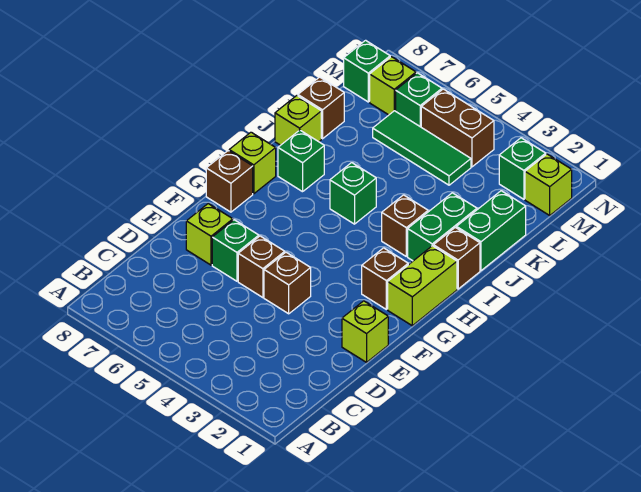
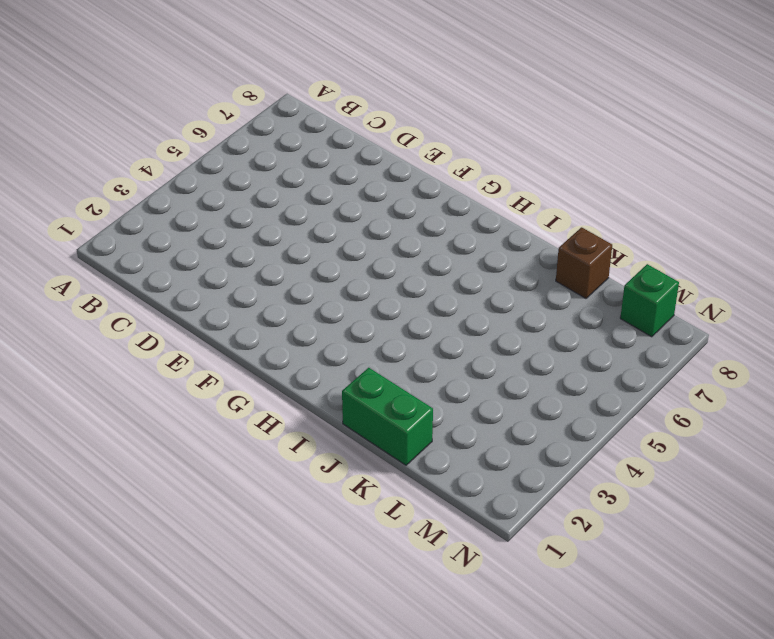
none -> lime 1x1 brick [342,301,388,362]
none -> brown 1x1 brick [264,252,311,314]
none -> brown 1x1 brick [238,236,285,298]

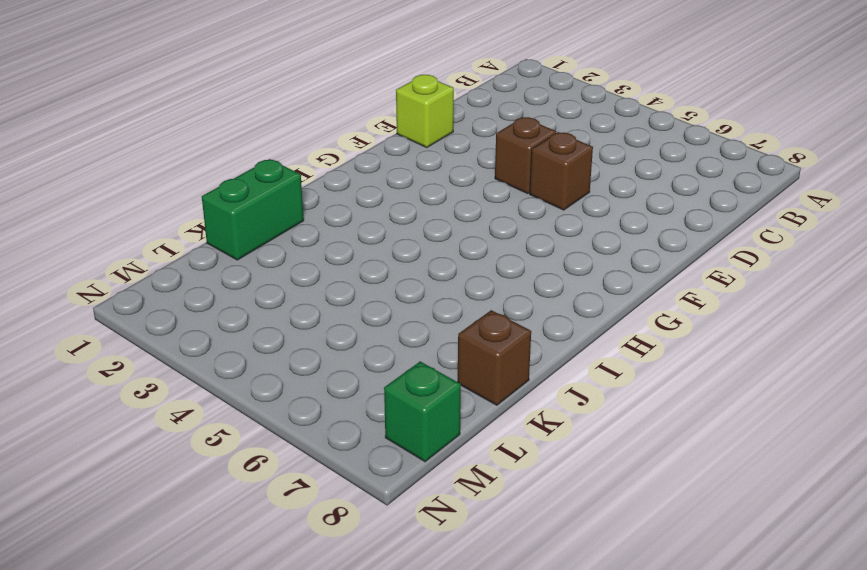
none -> green 1x1 brick [212,220,259,281]
none -> lime 1x1 brick [186,204,233,265]
none -> lime 1x2 brick [388,246,457,326]

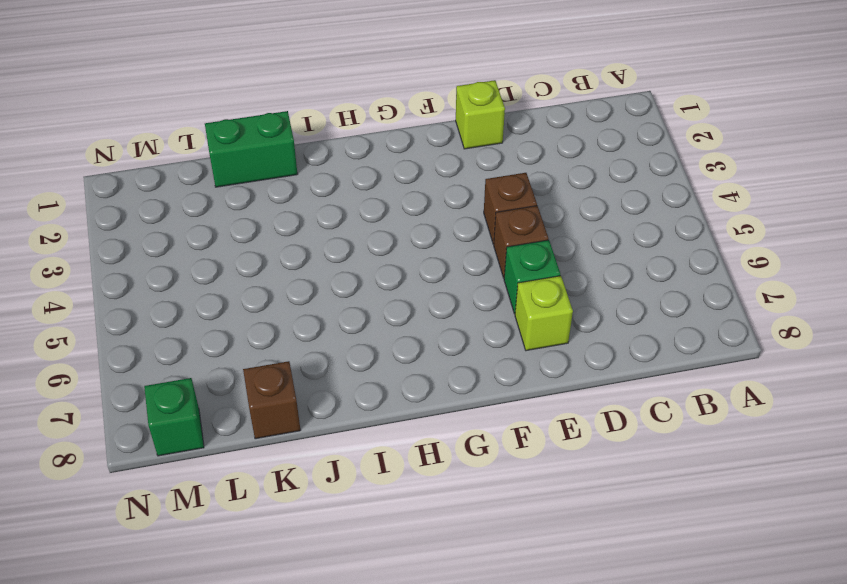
none -> lime 1x2 brick [388,246,457,326]
none -> brown 1x1 brick [362,248,408,309]
none -> brown 1x1 brick [206,151,253,212]

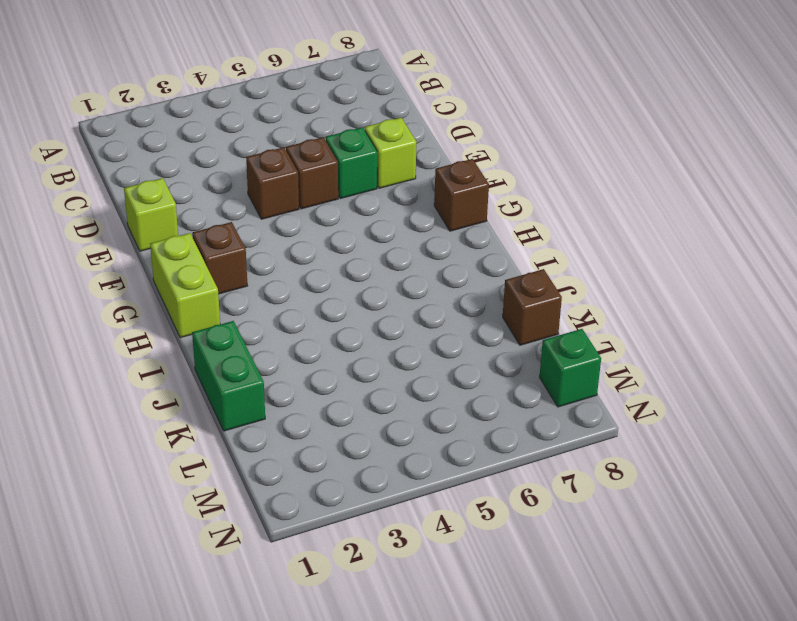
none -> lime 1x1 brick [229,132,276,194]
none -> brown 1x1 brick [434,227,480,289]
none -> green 1x2 brick [408,193,477,261]

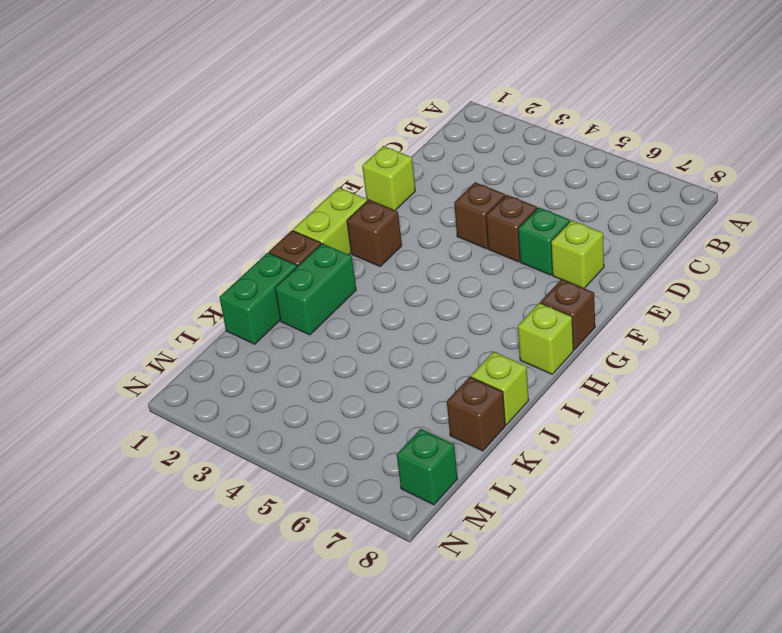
none -> brown 1x1 brick [382,195,428,256]
none -> green 1x1 brick [330,163,376,224]
none -> green 1x1 brick [278,130,324,192]

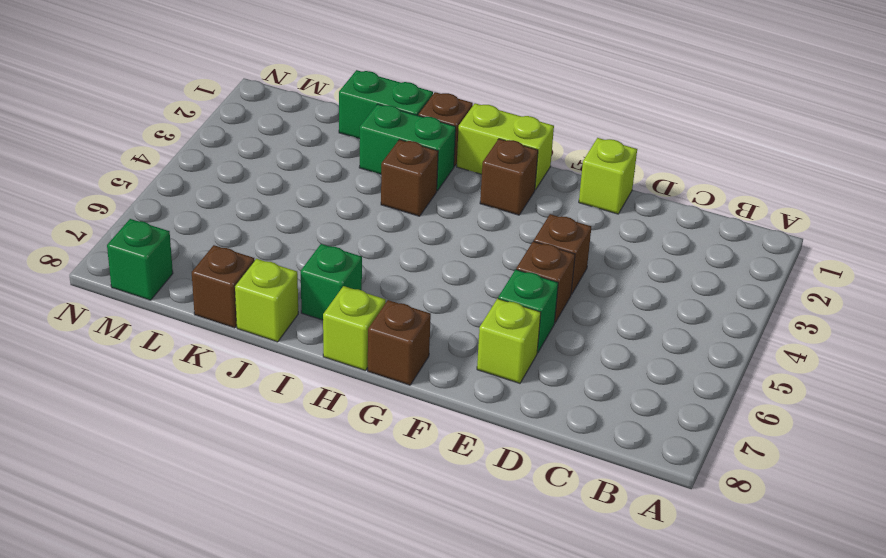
none -> green 1x1 brick [330,163,376,224]
none -> green 1x3 tile [373,111,471,185]
none -> lime 1x1 brick [525,154,572,215]

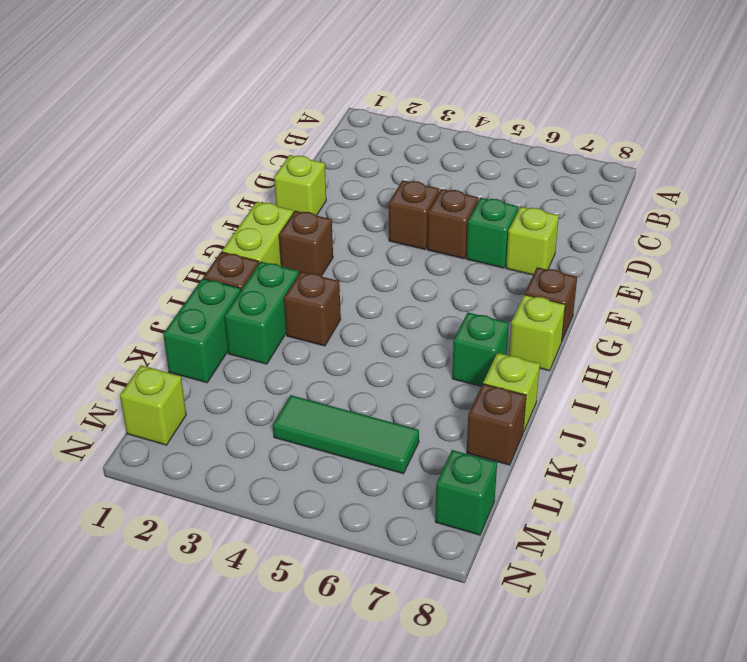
none -> green 1x1 brick [330,163,376,224]
none -> green 1x1 brick [499,138,546,199]
none -> brown 1x2 brick [421,89,494,167]

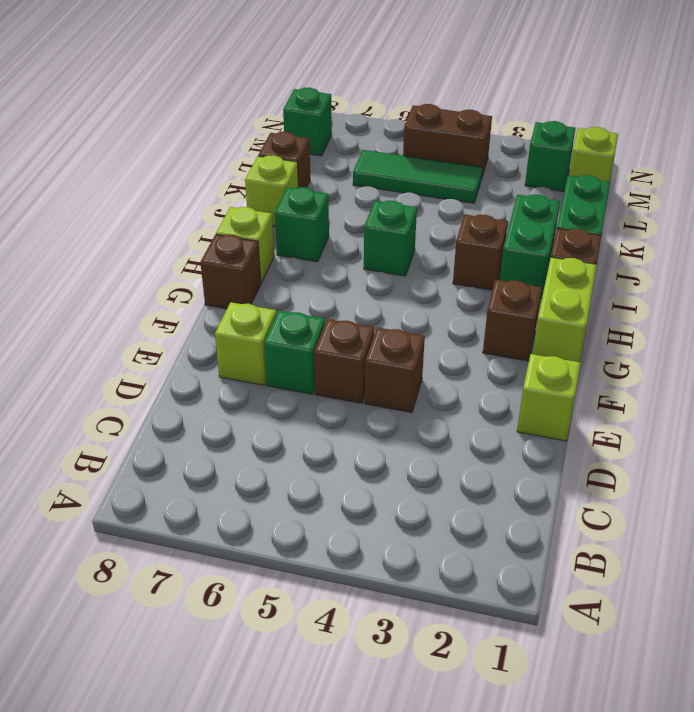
none -> green 1x1 brick [396,73,442,127]
none -> lime 1x1 brick [370,57,416,115]

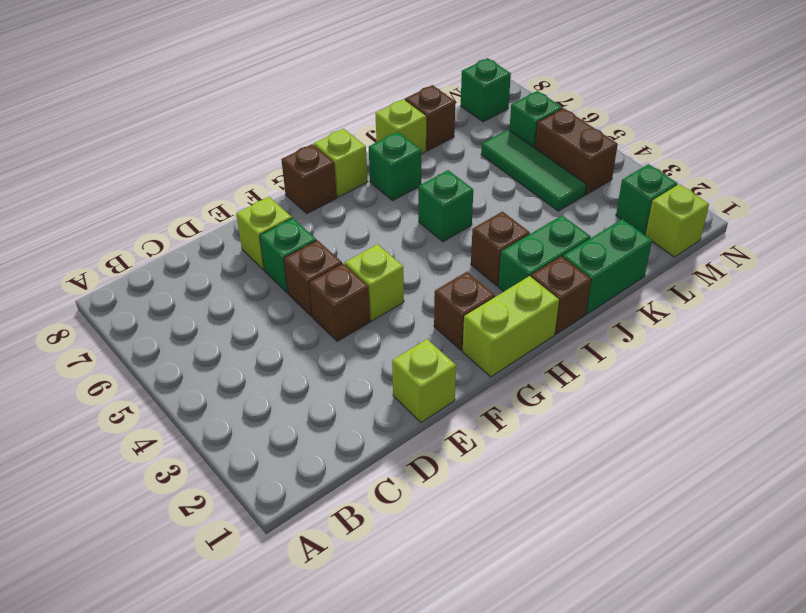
lime 1x1 brick [345,244,404,321] -> lime 1x1 brick moved to [370,57,416,115]

